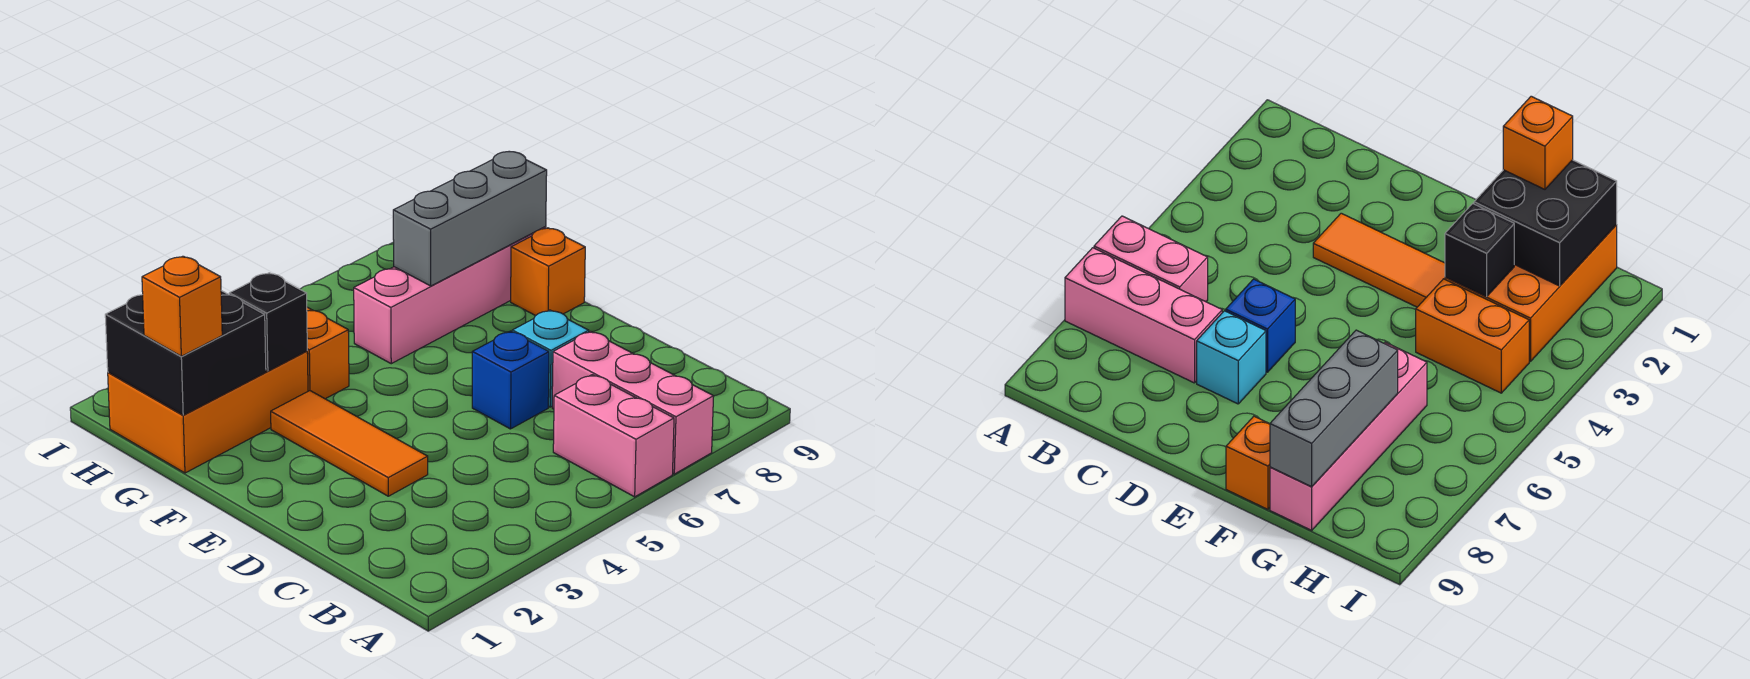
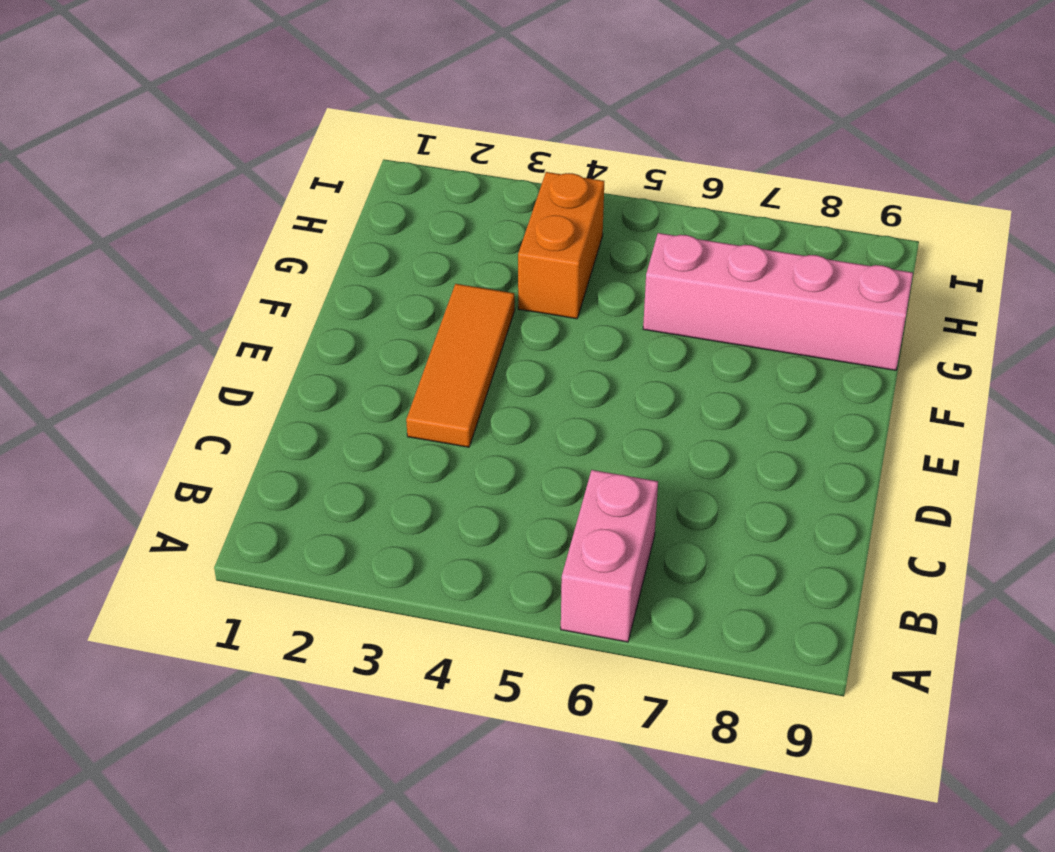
none -> pink 1x3 brick [552,331,714,474]
none -> blue 1x1 brick [472,331,549,429]
none -> cyan 1x1 brick [512,310,589,407]

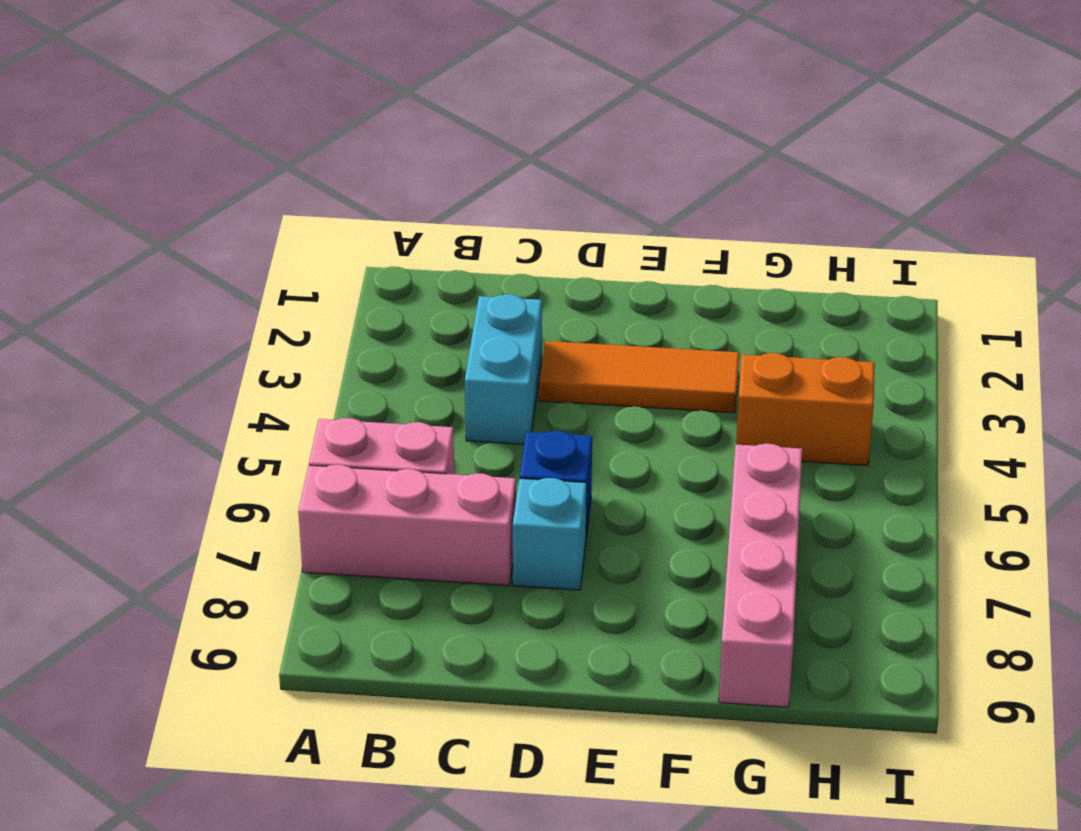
cyan 1x2 brick [465,294,542,444] -> none
none -> orange 1x1 brick [511,228,585,316]
none -> orange 2x3 brick [108,351,308,473]
none -> black 2x2 brick [105,291,266,415]

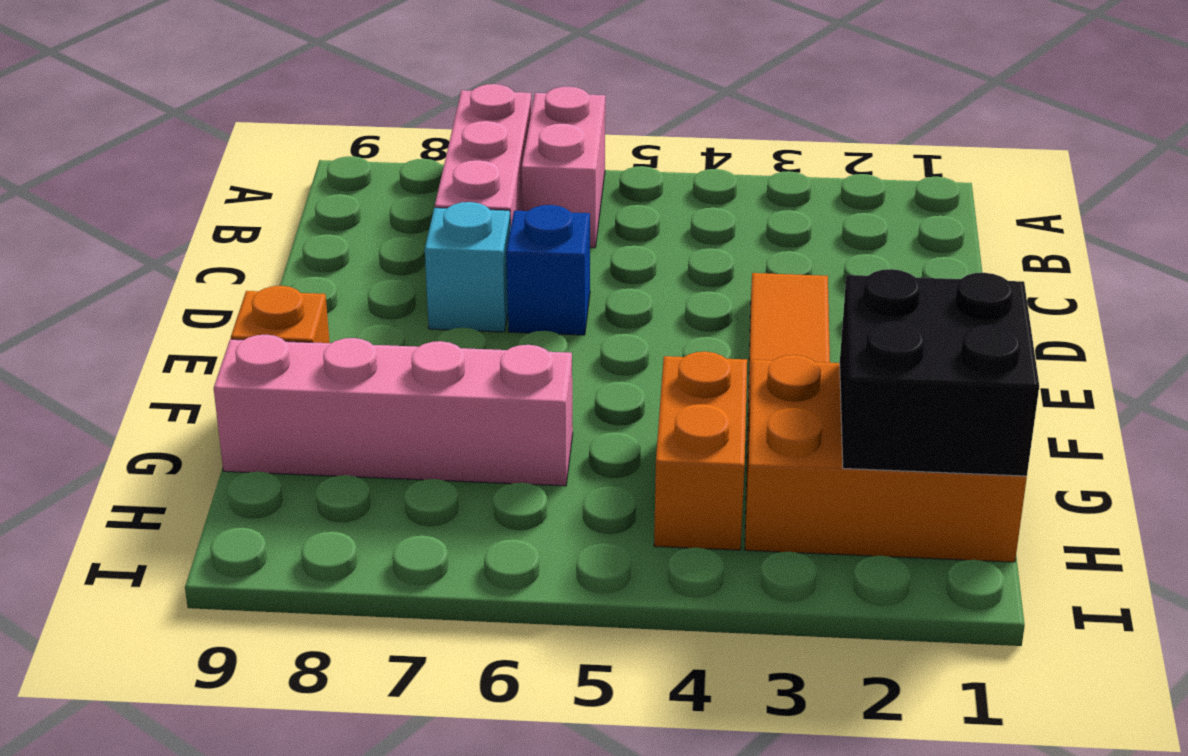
none -> black 1x1 brick [229,273,307,371]
none -> grey 1x3 brick [393,152,547,286]
none -> orange 1x1 brick [142,256,222,356]

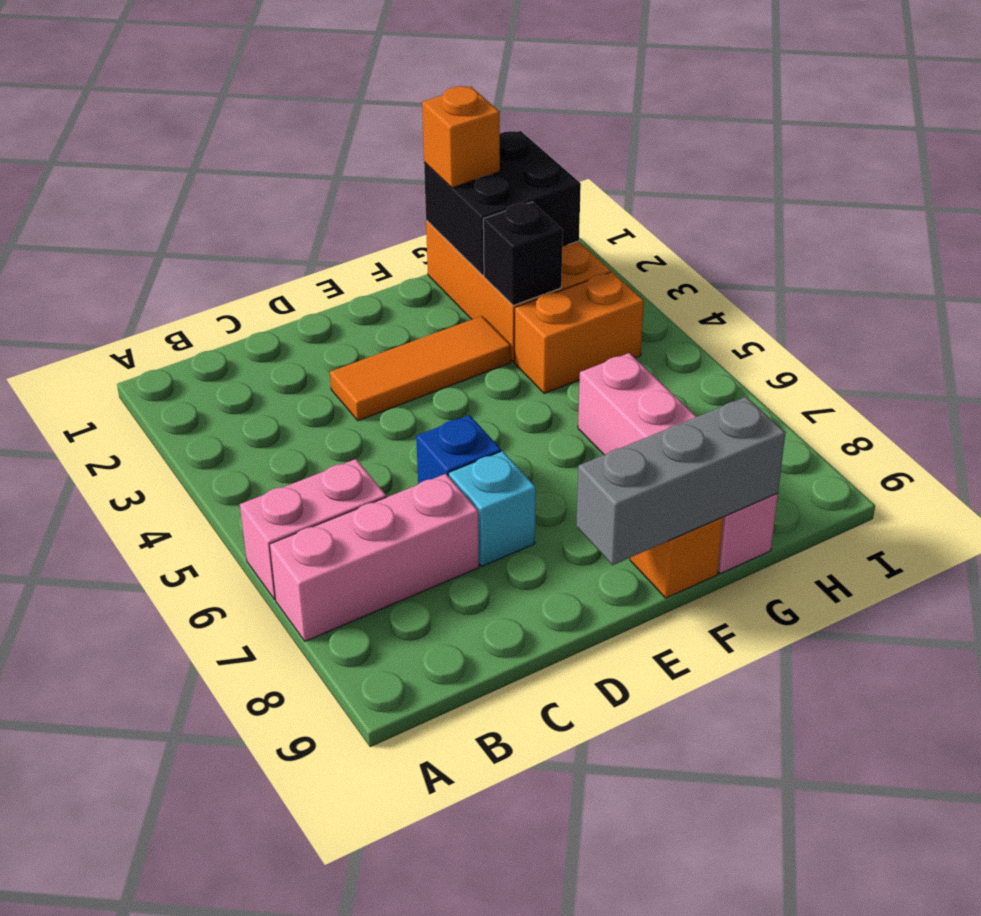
grey 1x3 brick [576,397,785,565] -> grey 1x3 brick turned to [393,152,547,286]

